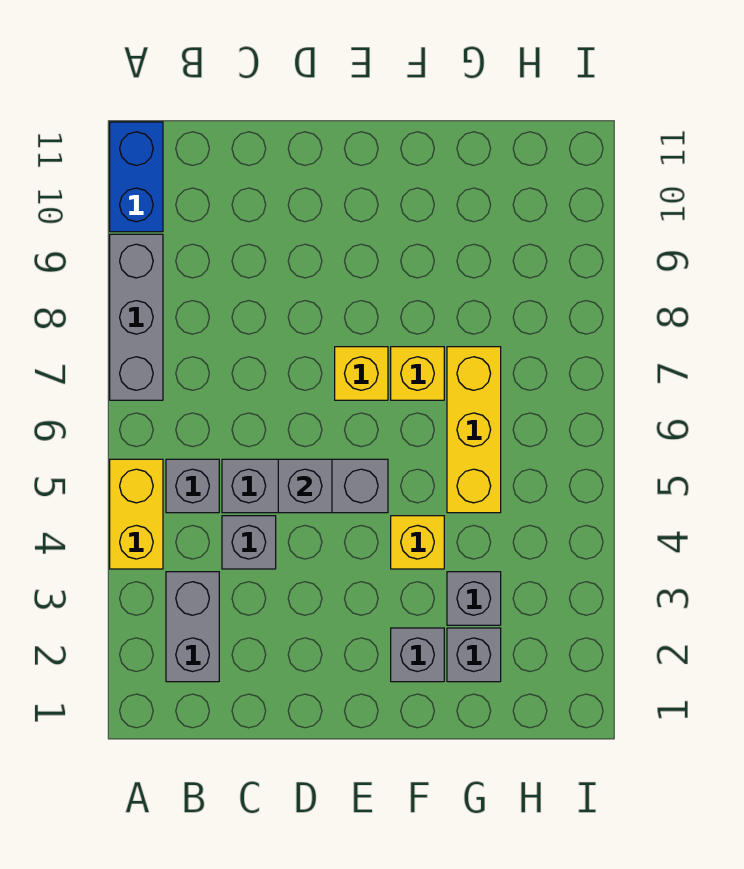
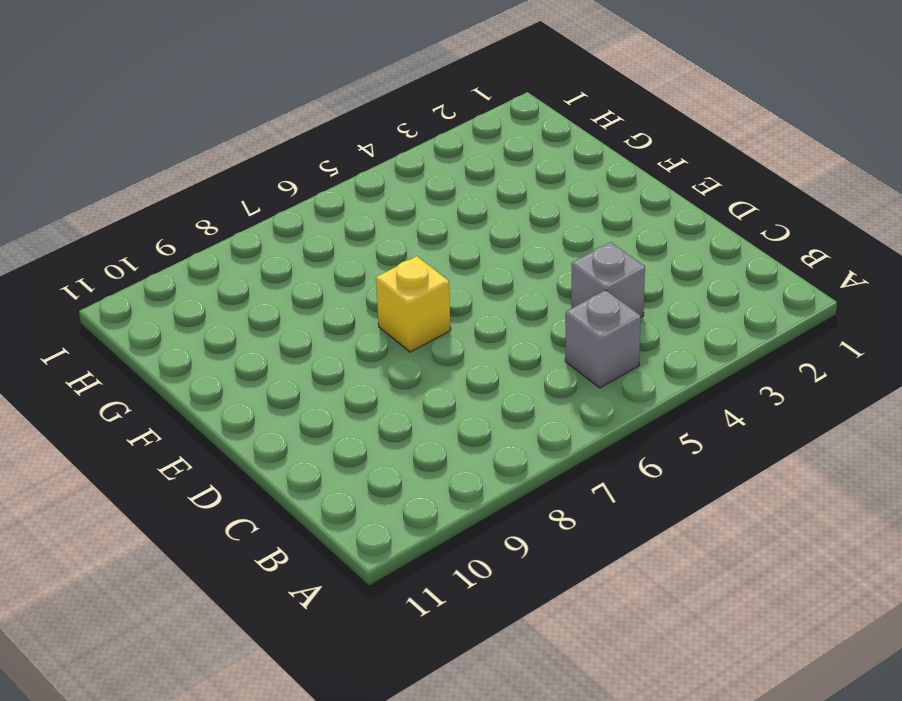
none -> yellow 1x2 brick [110,459,163,569]
none -> grey 1x3 brick [110,234,163,400]
none -> blue 1x2 brick [110,122,163,232]

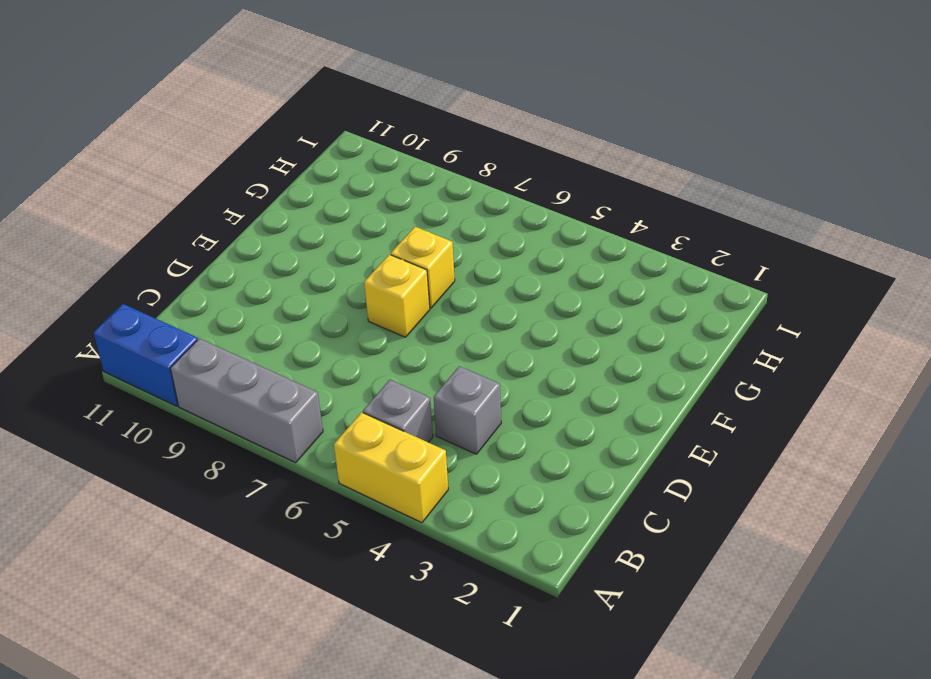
none -> grey 1x2 brick [166,572,219,682]
none -> grey 1x3 brick [222,459,388,513]
none -> grey 1x1 brick [391,628,444,682]

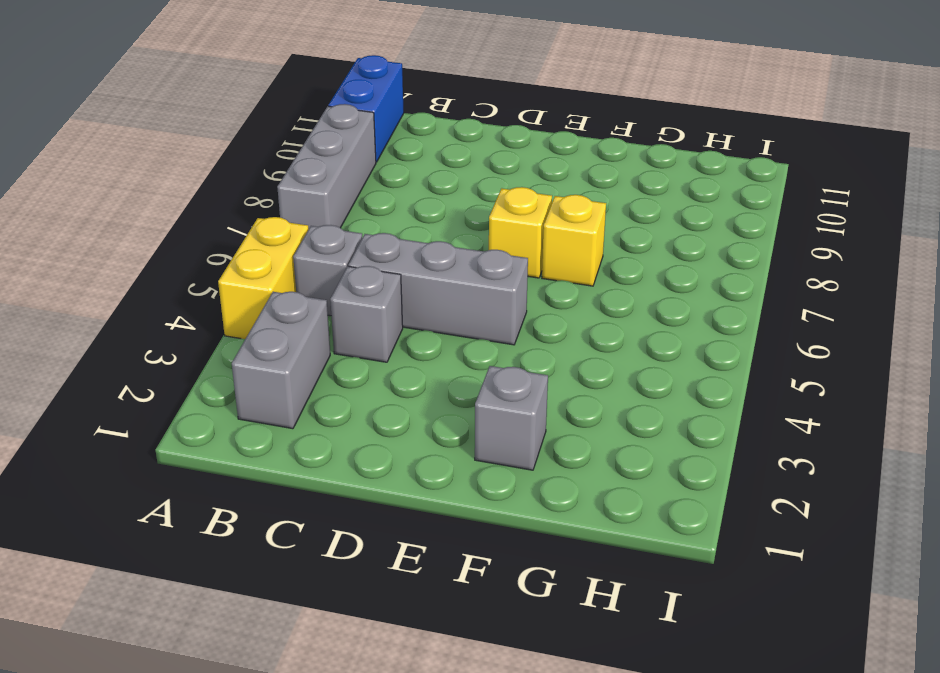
none -> yellow 1x1 brick [391,516,444,569]
none -> grey 1x1 brick [447,628,501,682]
none -> grey 1x1 brick [447,572,501,625]

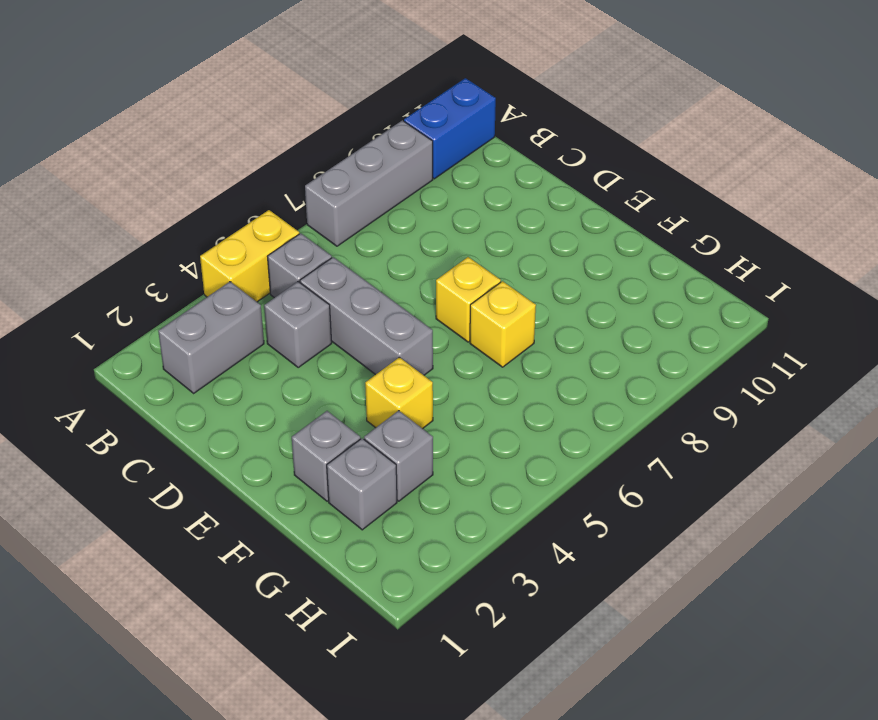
none -> yellow 1x3 brick [447,347,501,513]
none -> grey 1x1 brick [278,459,332,513]

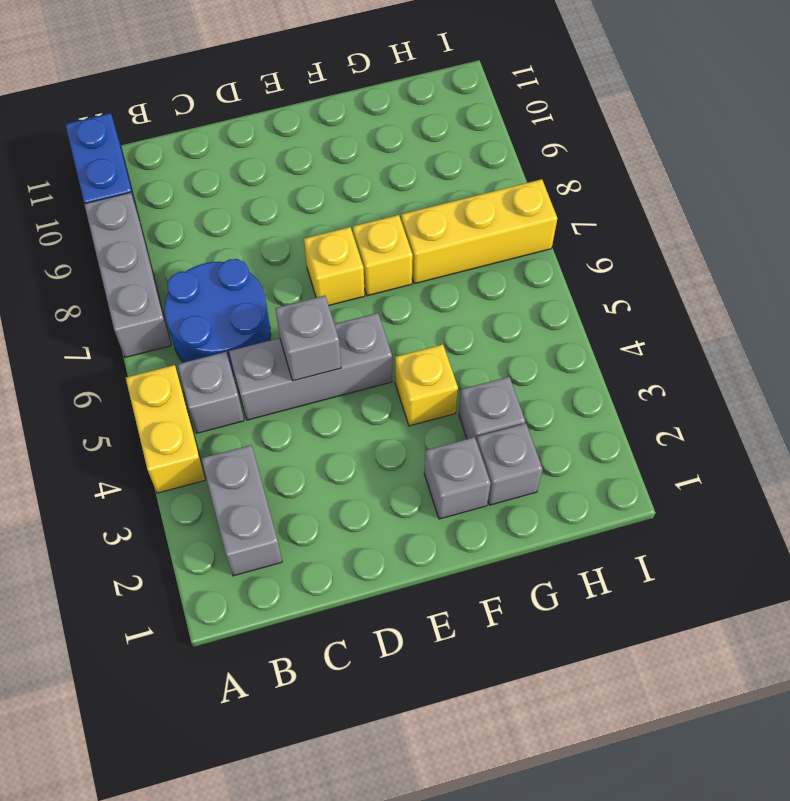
blue 2x2 round brick [165,259,271,376] -> none
yellow 1x3 brick [401,179,557,284] -> yellow 1x3 brick turned to [447,347,501,513]
none -> grey 1x1 brick [222,516,276,569]

